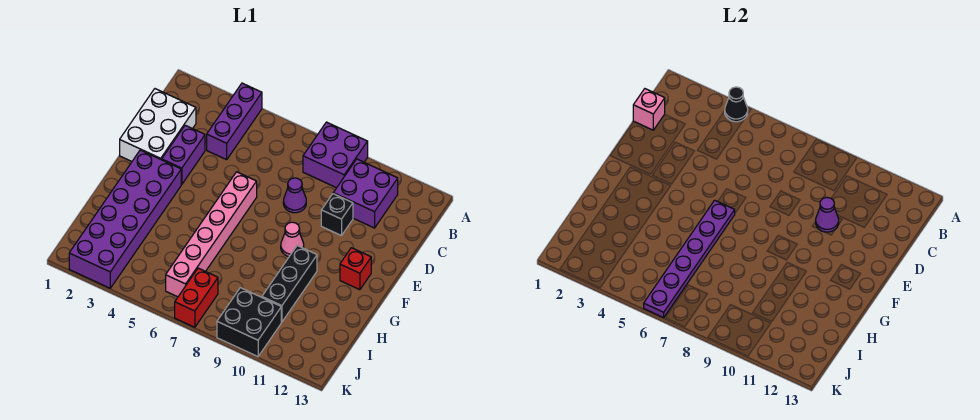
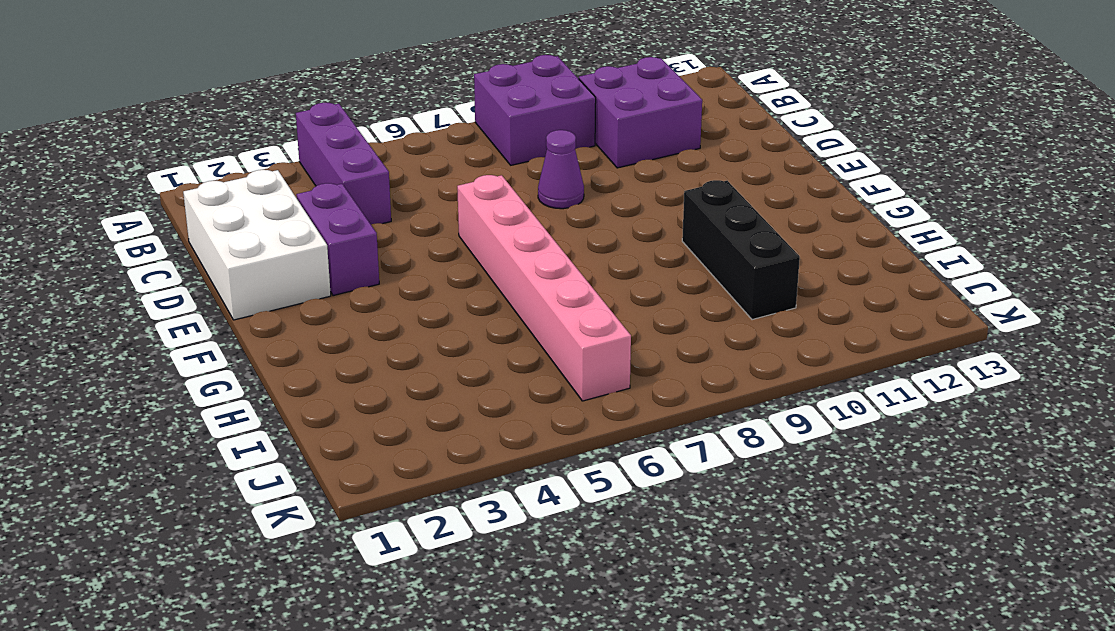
none -> black 1x1 brick [321,194,353,236]
none -> purple 2x6 brick [69,150,181,288]
none -> pink 1x1 cone [281,222,304,257]

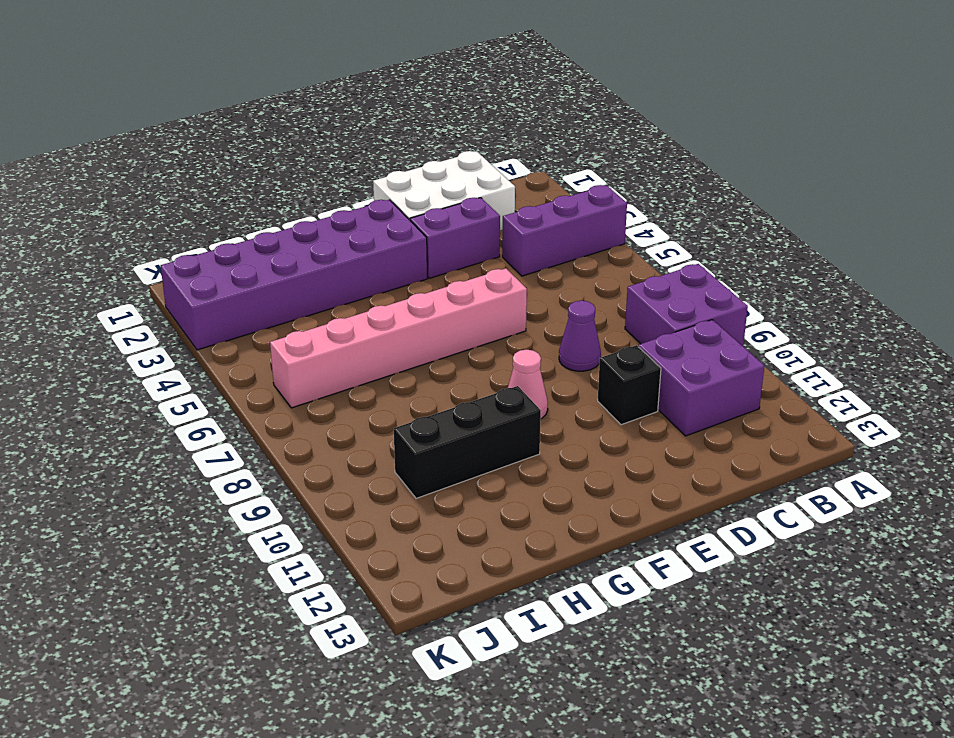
none -> red 1x1 brick [340,248,371,290]
none -> red 1x2 brick [175,268,218,327]
none -> black 2x2 brick [217,288,281,357]

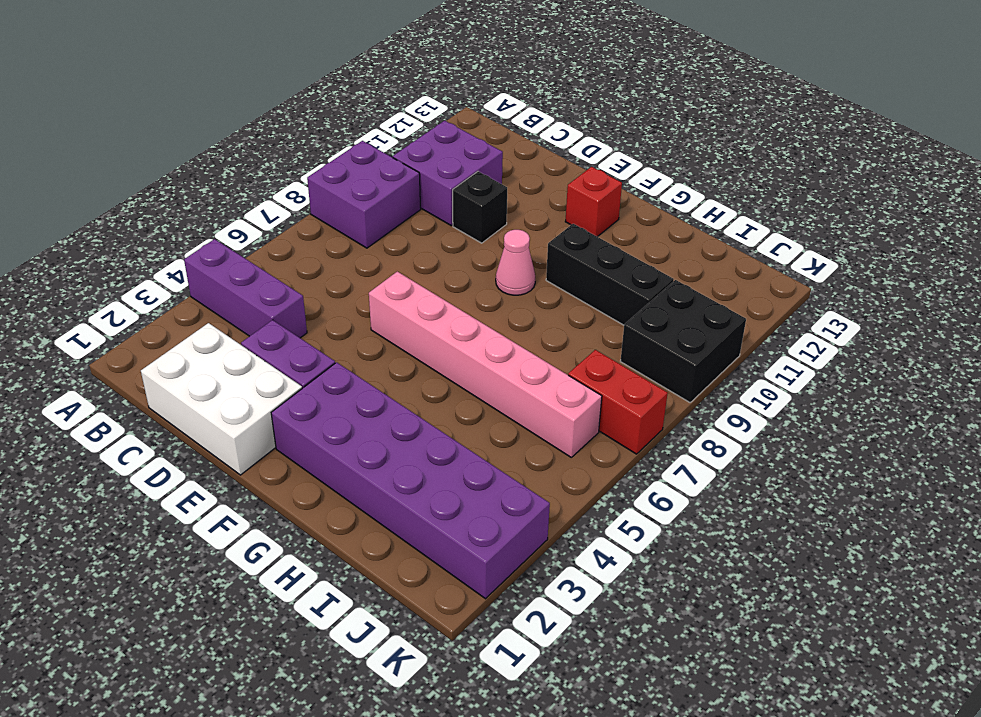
none -> purple 1x1 cone [283,178,306,213]
none -> black 1x1 cone [725,87,748,122]
none -> pink 1x1 brick [633,89,665,130]

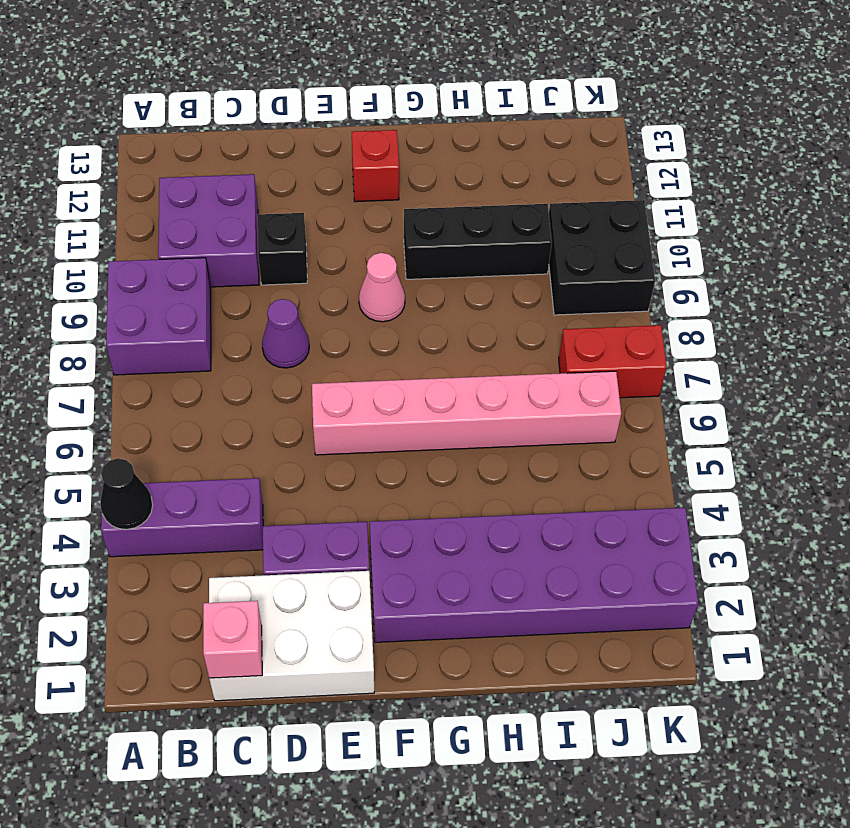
none -> purple 1x1 cone [816,198,839,232]
none -> purple 1x6 plate [644,200,735,318]

